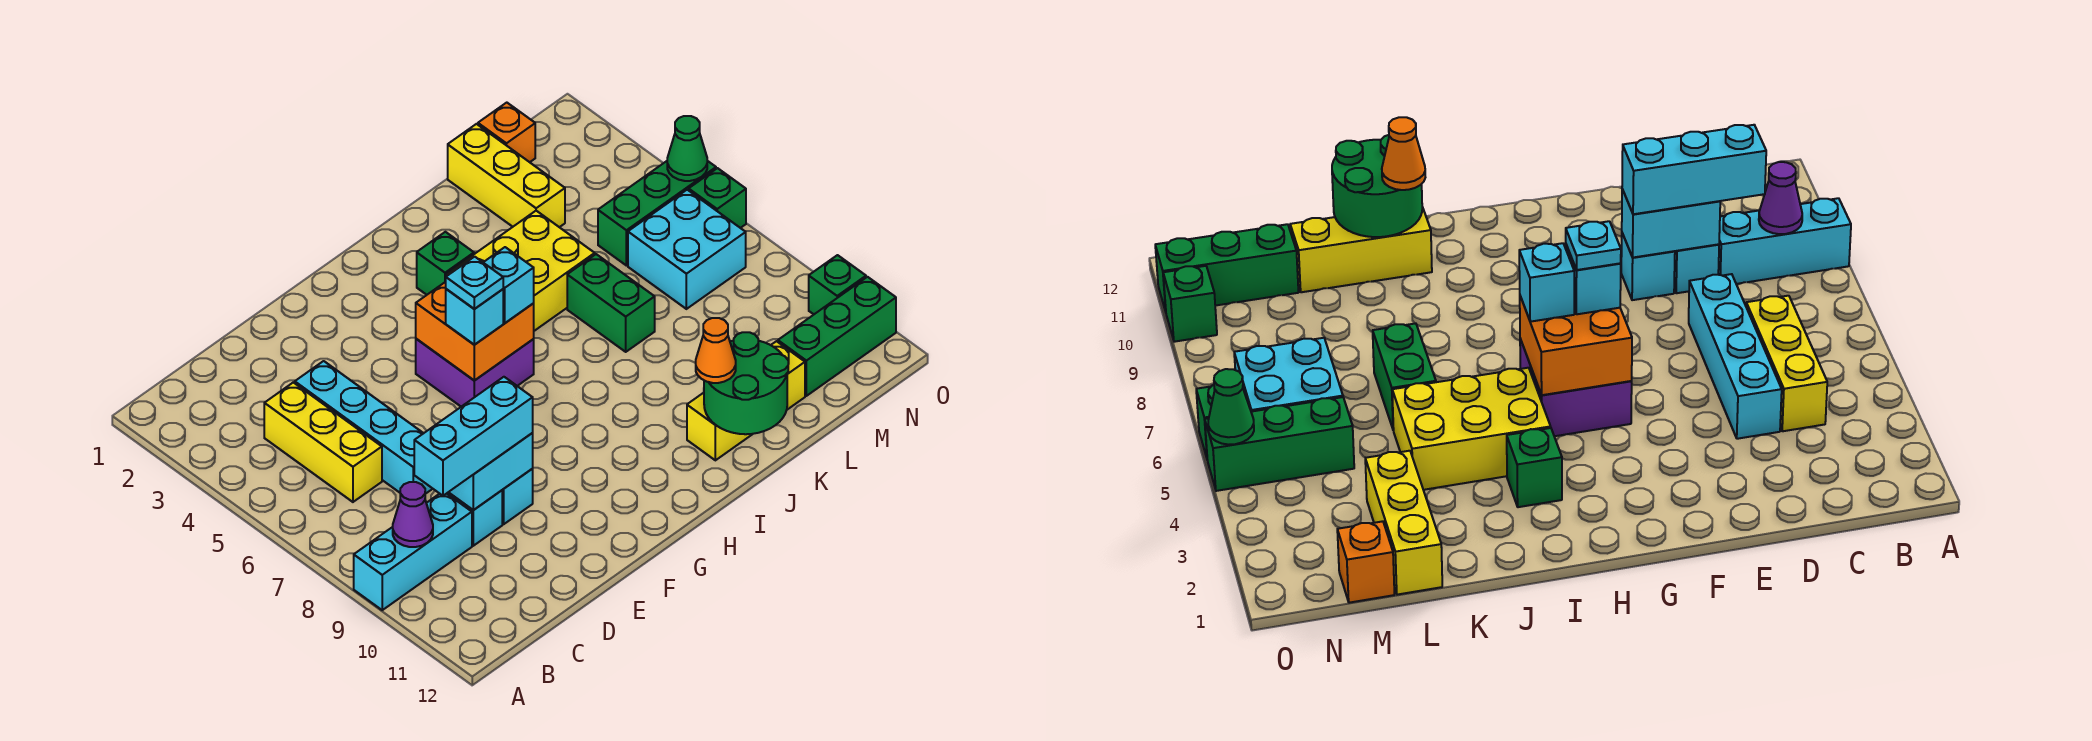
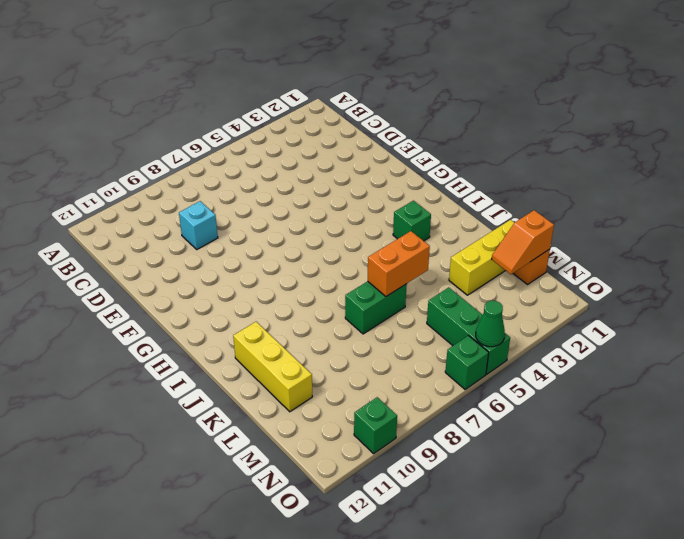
orange 1x2 brick [368,231,430,296] -> none
orange 1x2 slope [492,210,554,274] -> none
none -> cyan 1x3 brick [354,494,472,610]
none -> yellow 1x3 brick [264,382,382,502]
none -> cyan 1x4 brick [295,361,433,494]

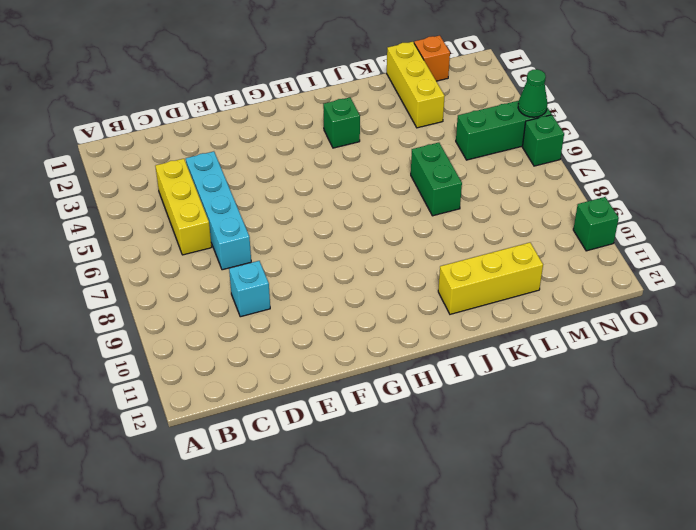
none -> cyan 1x3 brick [354,494,472,610]
none -> cyan 1x1 brick [502,469,533,524]
none -> purple 2x2 brick [416,339,534,407]

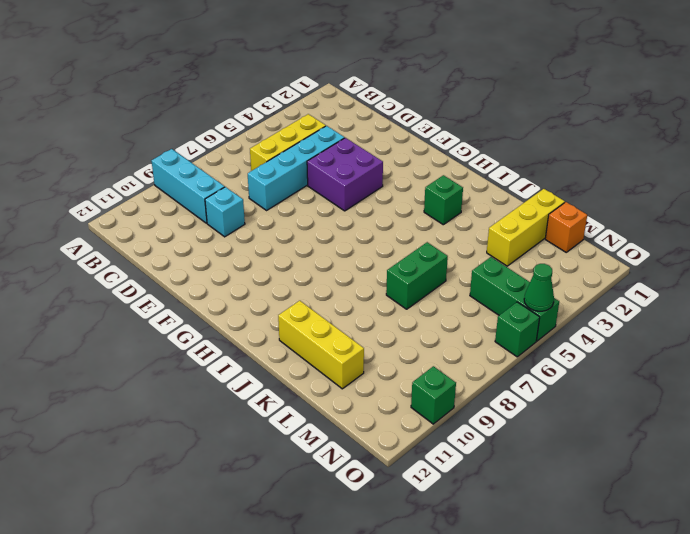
purple 2x2 brick [307,138,383,211] -> purple 2x2 brick moved to [416,339,534,407]
none -> cyan 1x1 brick [502,469,533,524]
none -> yellow 2x3 brick [447,211,595,331]
none -> cyan 2x2 brick [628,190,746,309]

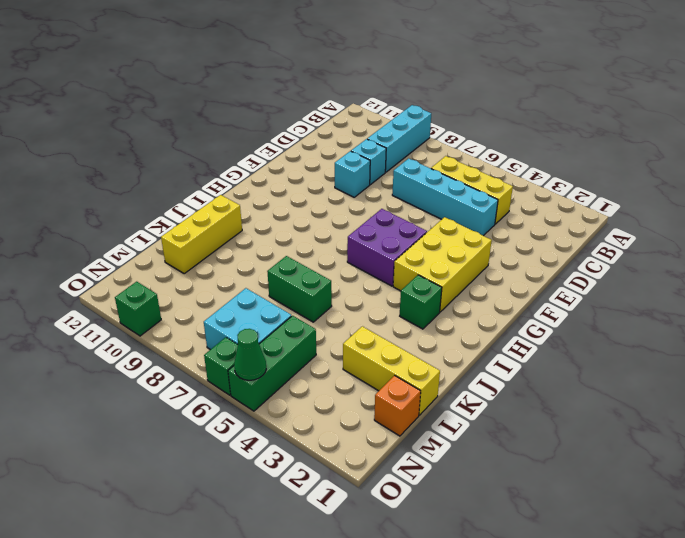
yellow 2x3 brick [393,217,492,312] -> yellow 2x3 brick moved to [447,211,595,331]
none -> green 1x3 brick [778,277,896,396]
none -> purple 1x1 cone [393,482,433,547]
none -> cyan 1x2 brick [448,433,533,510]

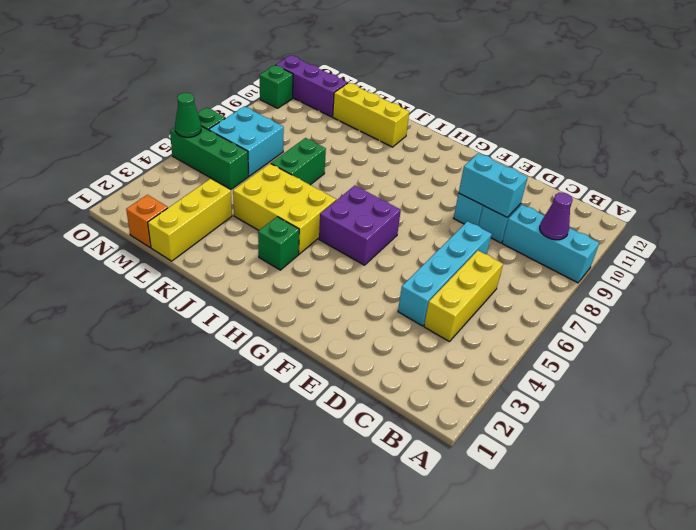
purple 1x3 brick [276,55,348,117] -> green 1x3 brick [778,277,896,396]
none -> orange 2x2 brick [416,282,534,380]
none -> green 2x2 round brick [704,332,788,434]
none -> cyan 1x3 brick [414,377,533,496]

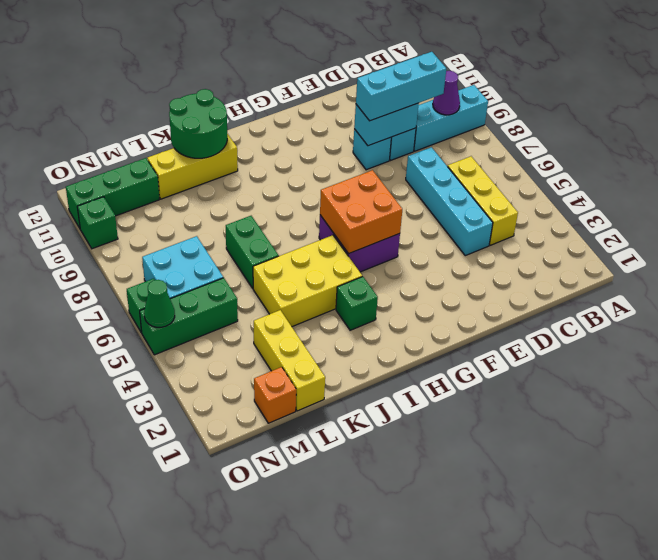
none -> cyan 1x1 brick [446,289,503,345]
none -> cyan 1x1 brick [483,247,534,323]
none -> orange 1x1 cone [696,318,736,383]

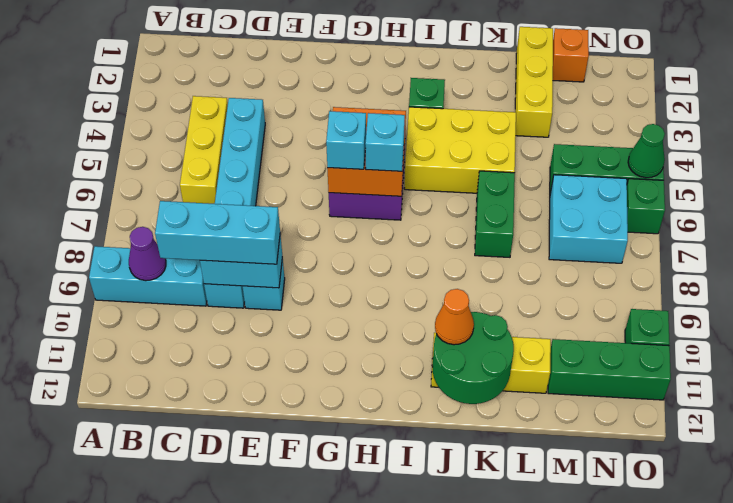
none -> cyan 1x1 plate [446,257,503,309]

